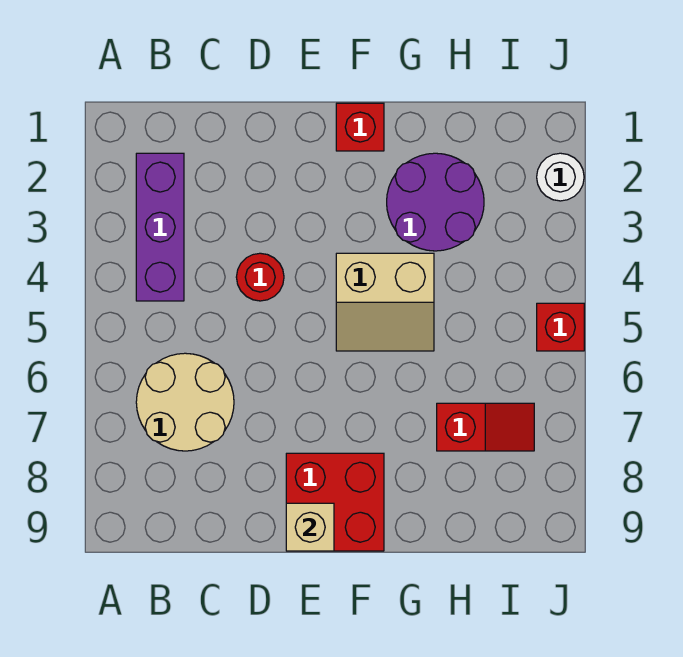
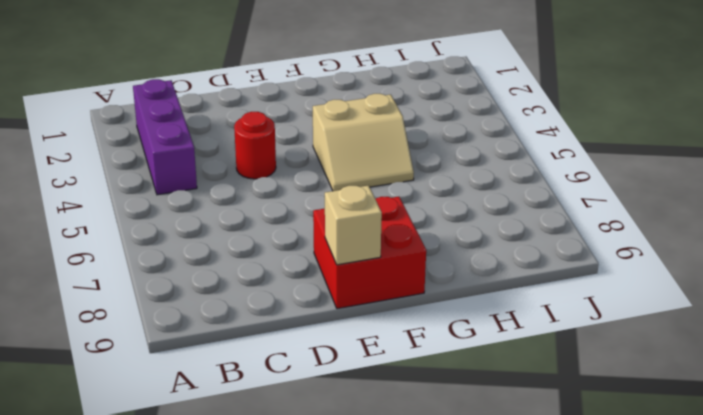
none -> tan 2x2 round brick [136,353,234,451]
none -> red 1x1 brick [336,103,384,151]

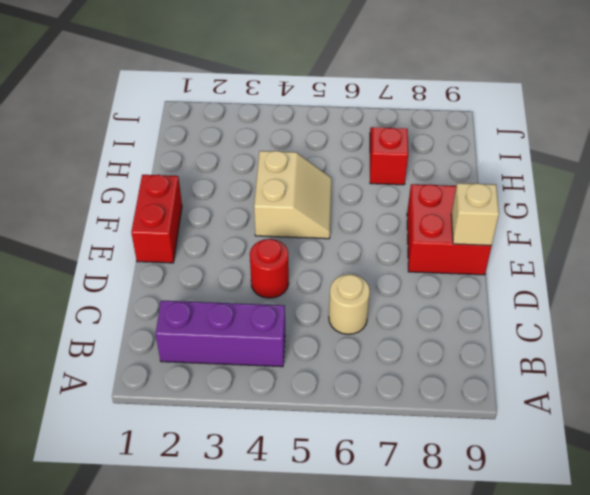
tan 1x1 round brick [329,274,370,334] -> tan 2x2 round brick [136,353,234,451]
red 1x2 brick [131,175,182,263] -> red 1x1 brick [336,103,384,151]
none -> purple 2x2 round brick [387,153,484,251]
none -> white 1x1 round brick [537,153,584,201]

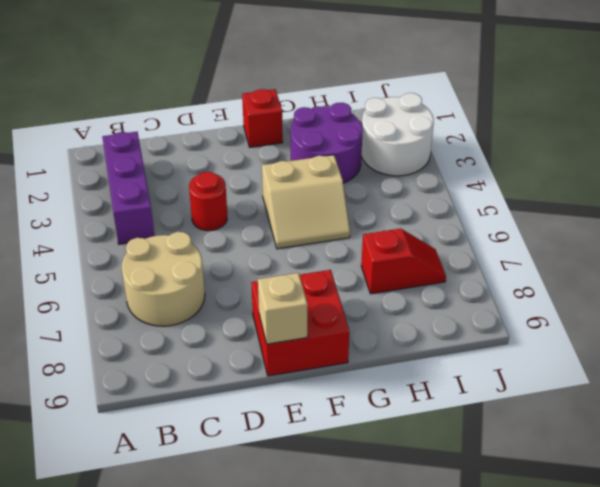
white 2x2 round brick [361,93,434,176] -> white 1x1 round brick [537,153,584,201]
none -> red 1x1 brick [537,303,584,351]

